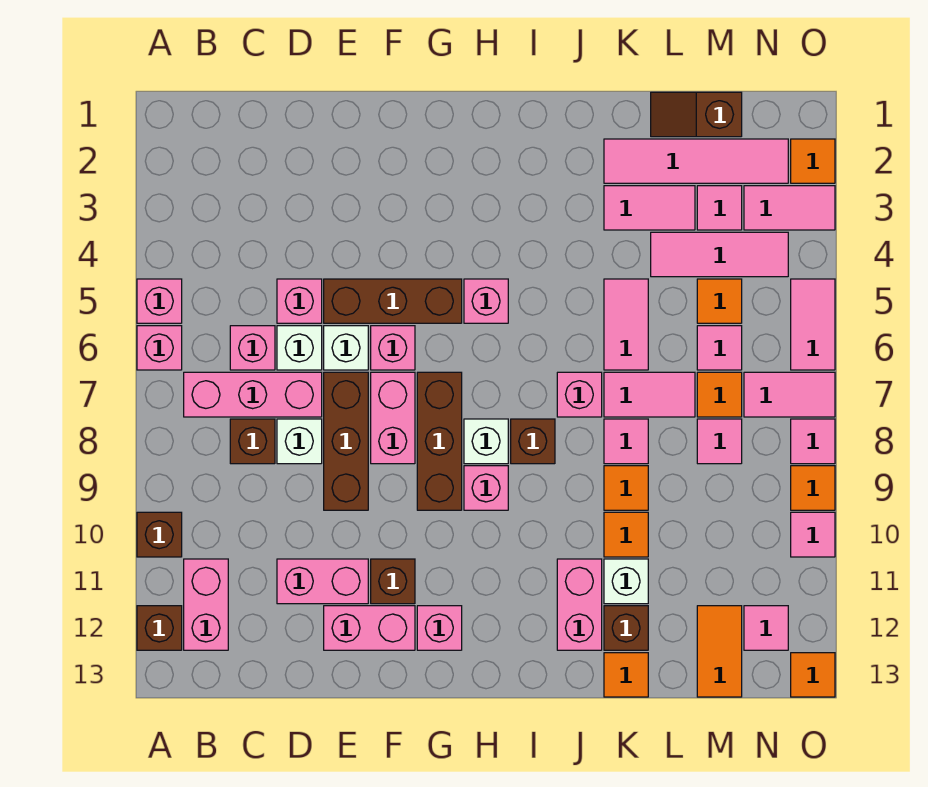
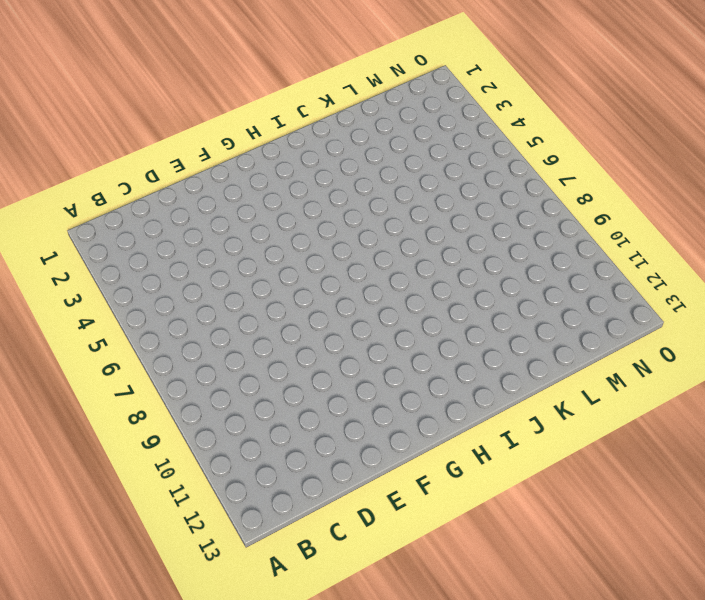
none -> pink 1x1 brick [137,279,182,323]
none -> pink 1x1 brick [137,326,182,370]
none -> brown 1x1 brick [137,512,182,557]
none -> brown 1x1 brick [137,606,182,650]

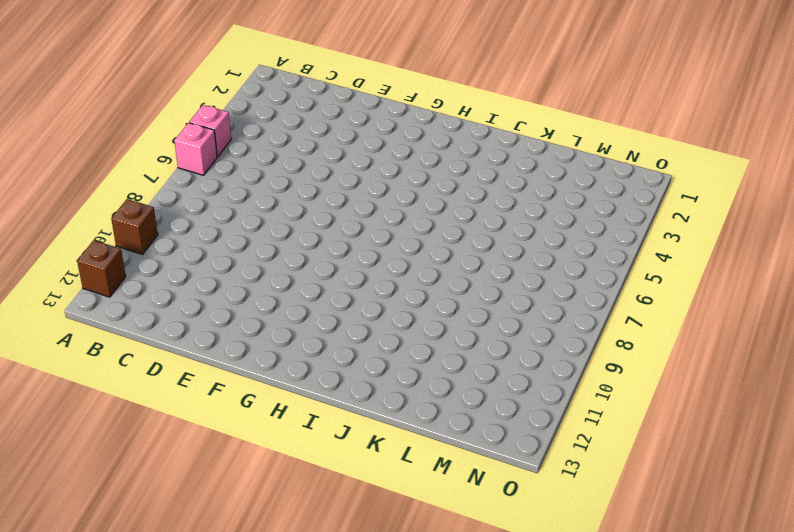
none -> pink 1x3 brick [184,372,322,417]
none -> pink 1x2 brick [184,559,228,650]
none -> pink 1x1 brick [230,326,275,370]
none -> brown 1x1 brick [230,419,275,464]

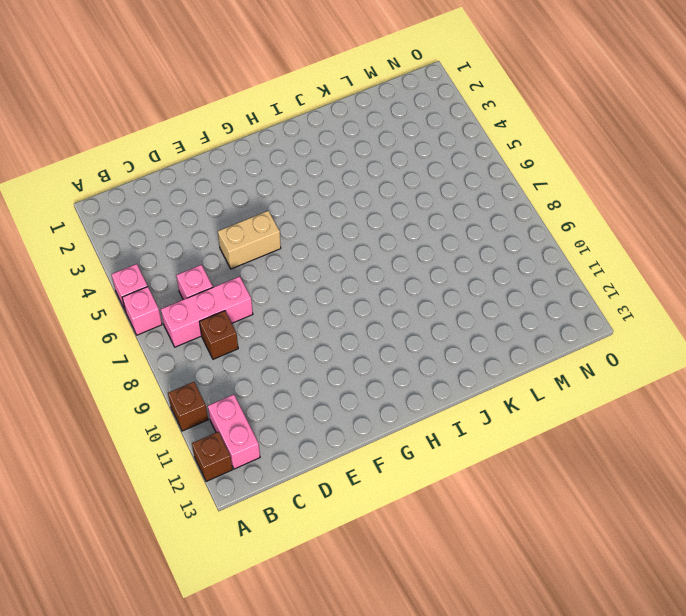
tan 1x2 brick [218,211,281,269] -> brown 1x3 brick [324,279,462,323]
none -> pink 1x1 brick [277,279,322,323]
none -> white 1x1 brick [277,326,322,370]
none -> white 1x1 brick [277,419,322,464]
none -> pink 1x2 brick [277,559,368,604]

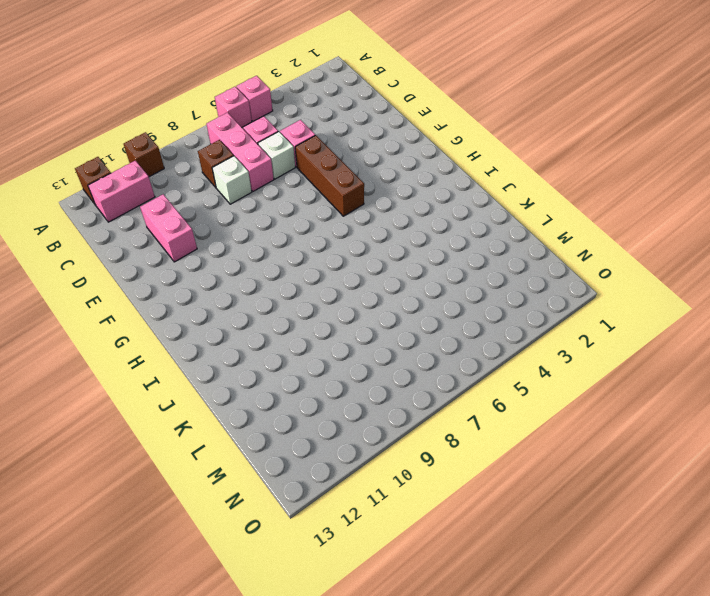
none -> white 1x1 brick [324,326,368,370]
none -> brown 1x3 brick [324,372,368,510]
none -> pink 1x2 brick [324,606,415,650]
none -> pink 1x1 brick [371,326,415,370]

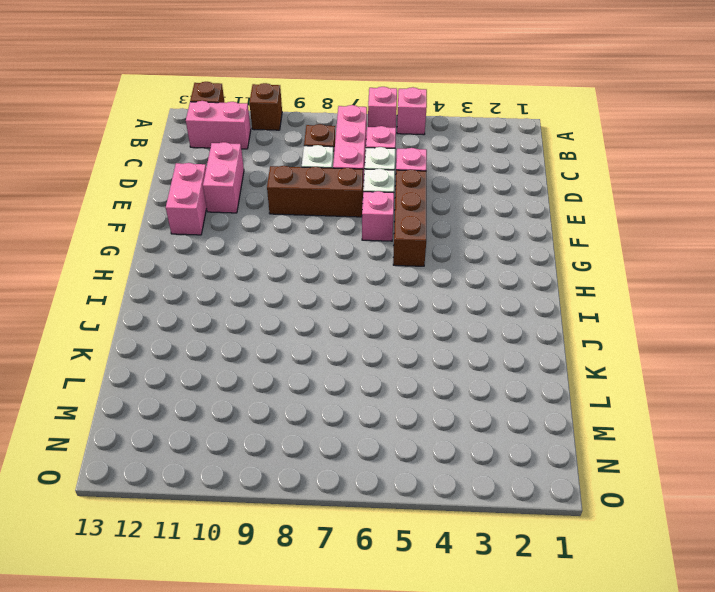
none -> pink 1x2 brick [371,372,415,464]
none -> brown 1x1 brick [371,559,415,604]
none -> brown 1x3 brick [417,372,462,510]
none -> pink 1x1 brick [417,606,462,650]

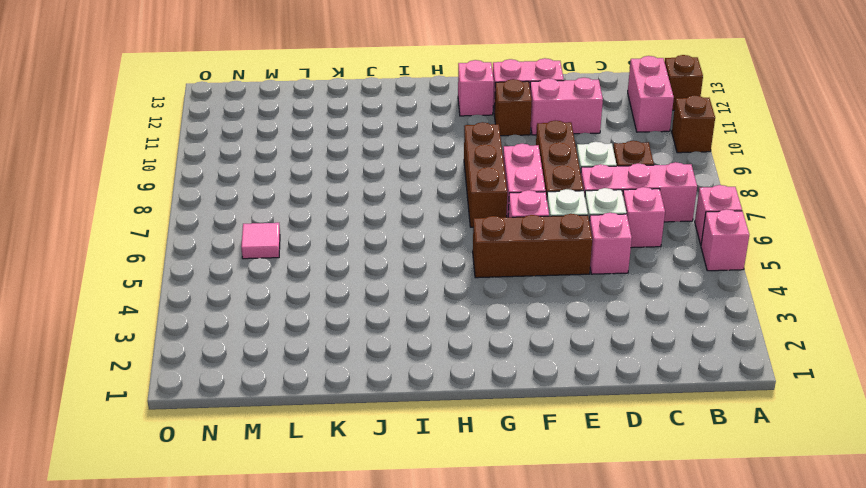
none -> pink 1x1 brick [464,279,508,323]
none -> white 1x1 brick [464,419,508,464]
none -> pink 1x1 brick [464,466,508,510]
none -> brown 1x1 brick [511,419,555,464]

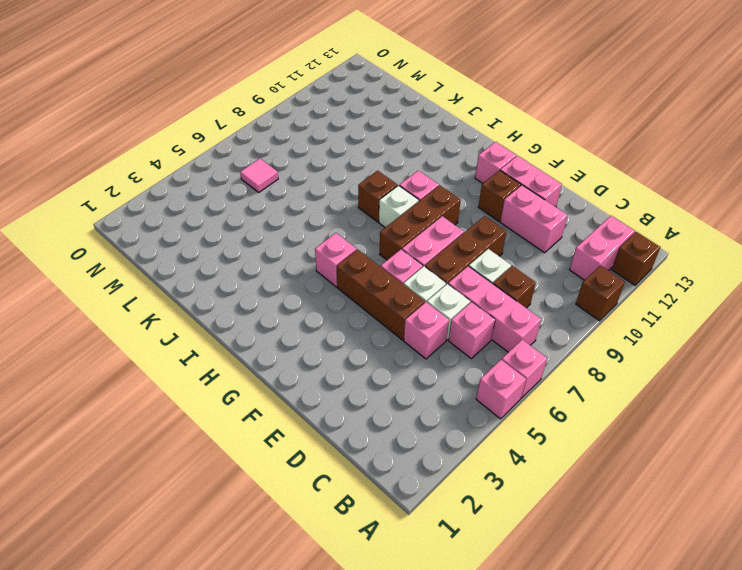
none -> pink 1x1 brick [557,372,602,417]
none -> pink 1x2 brick [557,559,602,650]
none -> pink 1x4 tile [604,139,788,183]
none -> pink 1x2 tile [604,186,695,230]

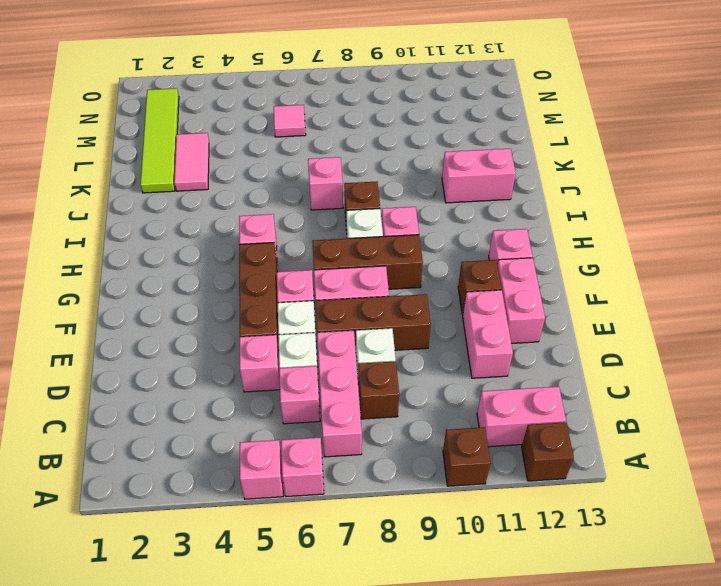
lime 1x4 tile [140,88,179,193] -> pink 1x4 tile [604,139,788,183]
none -> pink 1x2 tile [604,279,648,370]
none -> pink 1x2 tile [604,372,695,417]
none -> pink 1x1 tile [604,419,648,464]
none -> orange 1x1 tile [604,466,648,510]

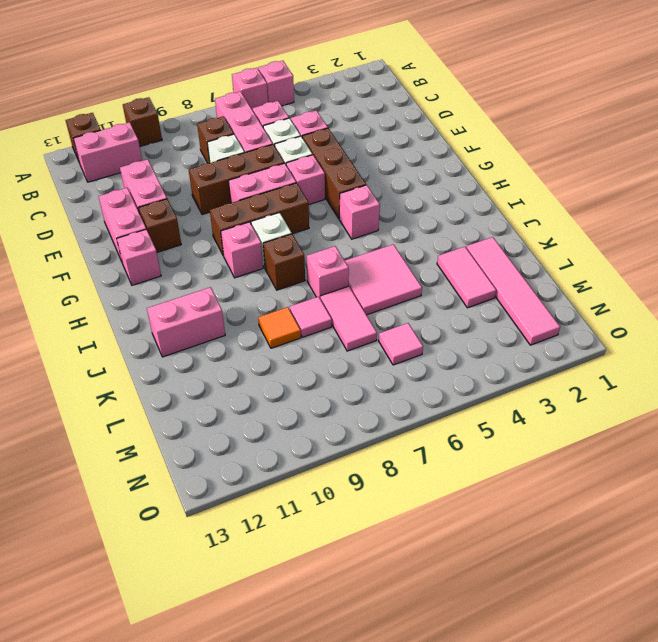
pink 2x2 tile [345,244,422,315] -> pink 1x2 tile [604,279,648,370]
none -> orange 1x1 tile [604,512,648,557]
none -> white 1x1 brick [604,559,648,604]
none -> brown 1x1 brick [604,606,648,650]
none -> orange 1x1 tile [604,653,648,697]

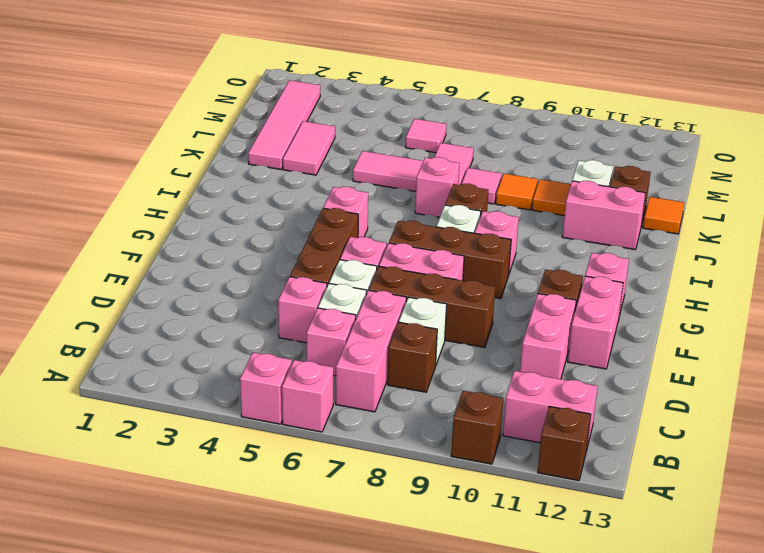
none -> brown 1x2 slope [651,92,742,137]
none -> pink 1x3 tile [651,232,788,277]
none -> pink 1x1 tile [697,186,742,230]
none -> orange 1x1 tile [697,279,742,323]

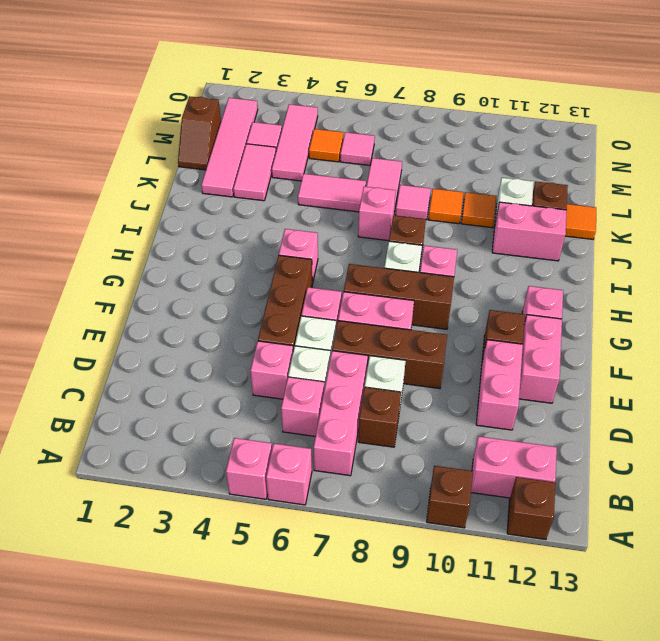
none -> orange 1x1 tile [697,372,742,417]
none -> pink 1x1 tile [697,419,742,464]
none -> orange 1x2 tile [697,606,742,697]
none -> pink 1x2 tile [744,186,835,230]

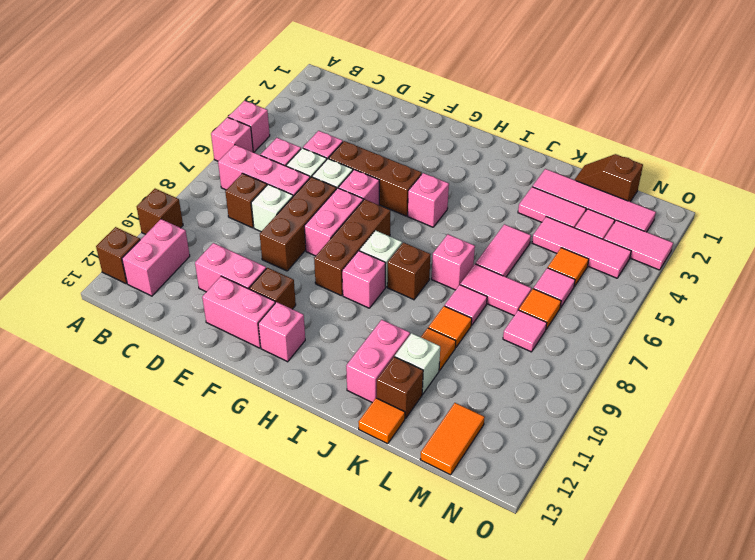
none -> pink 1x2 tile [744,372,835,417]
none -> pink 1x1 tile [744,606,788,650]
none -> orange 1x1 tile [791,139,835,183]
none -> pink 1x2 tile [791,279,835,370]

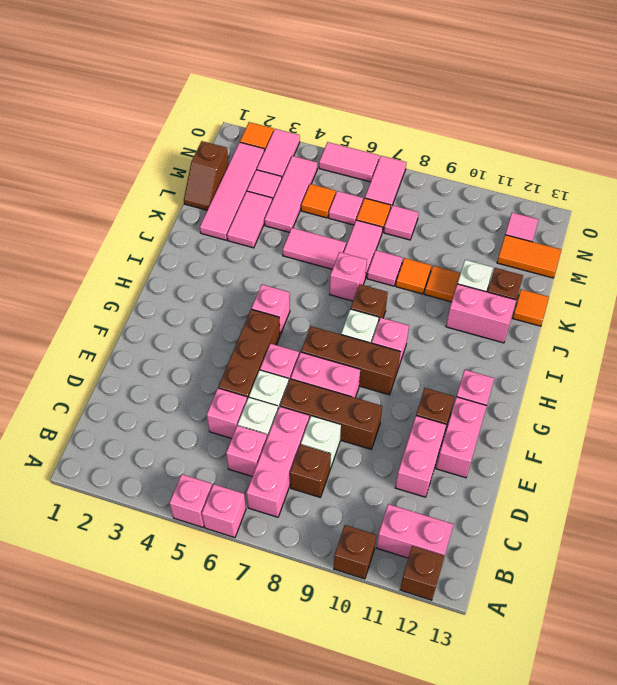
none -> pink 1x1 tile [791,419,835,464]
none -> orange 1x1 tile [791,466,835,510]
none -> pink 1x1 tile [791,512,835,557]
none -> orange 1x1 tile [791,653,835,697]

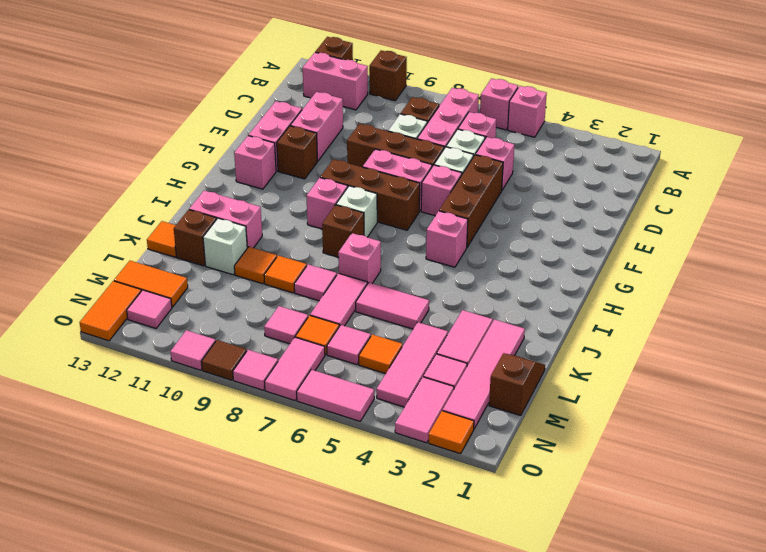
orange 1x2 tile [80,281,141,341] -> orange 1x1 tile [791,653,835,697]
brown 1x1 tile [201,340,247,380] -> orange 1x1 tile [791,466,835,510]

